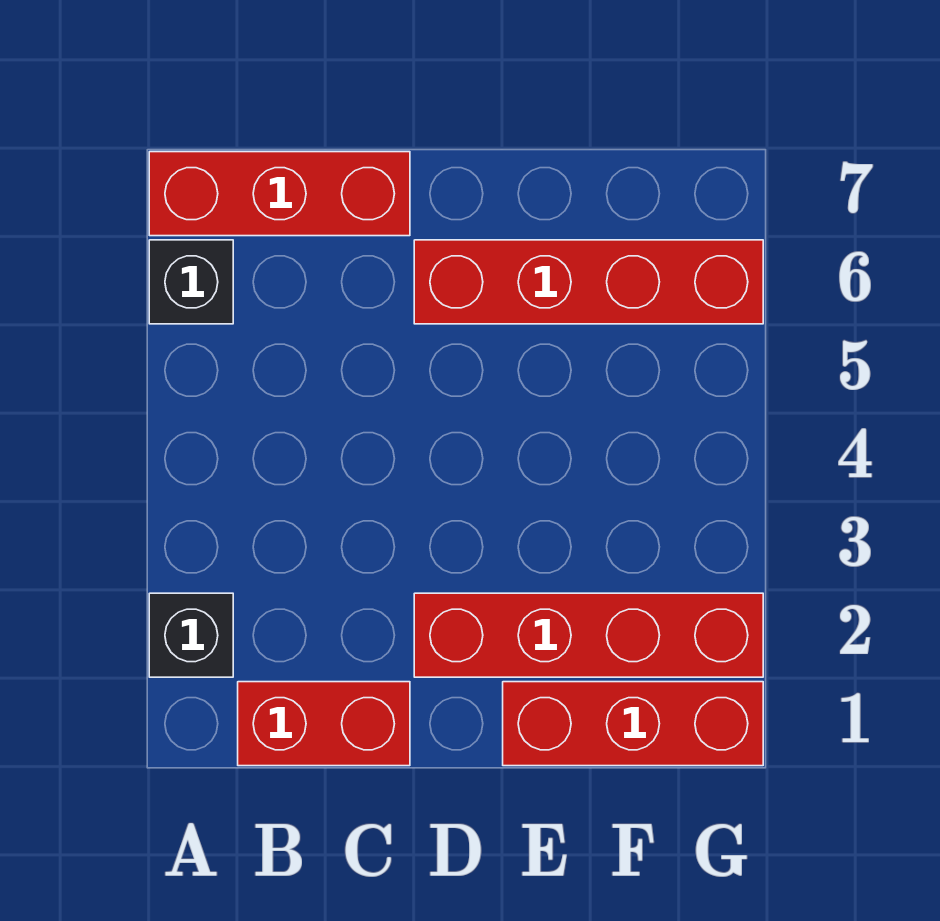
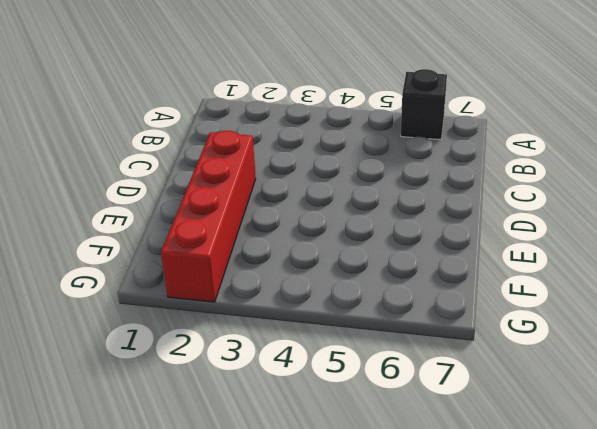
none -> black 1x1 brick [149,593,233,677]
none -> red 1x3 brick [149,152,410,236]

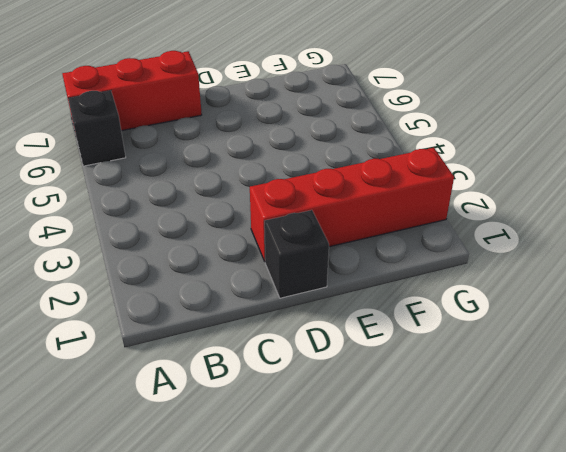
black 1x1 brick [264,210,329,298] -> black 1x1 brick moved to [149,593,233,677]
none -> red 1x2 brick [238,682,410,766]
none -> red 1x4 brick [414,240,763,324]

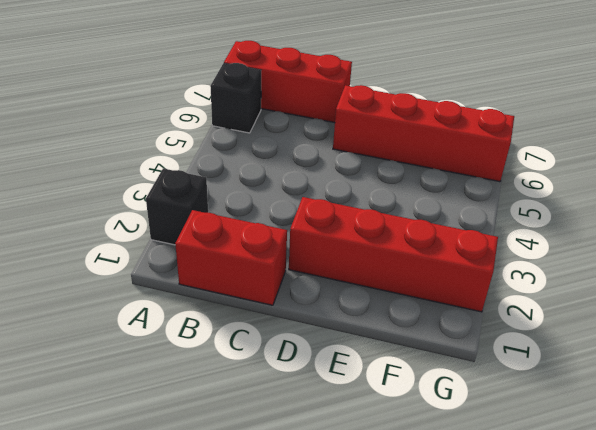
none -> red 1x3 brick [503,682,763,766]

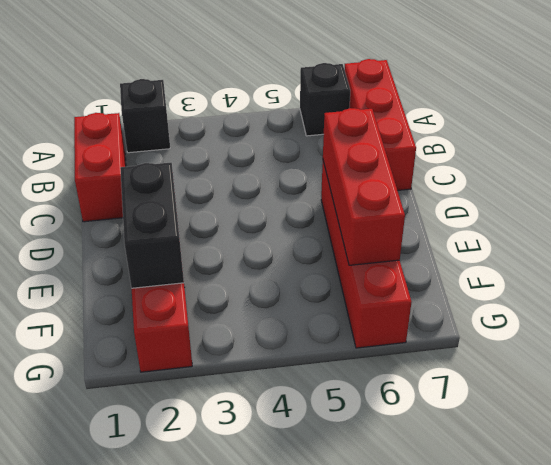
red 1x3 brick [323,108,405,265] -> red 1x3 brick moved to [503,682,763,766]
black 1x2 brick [120,163,184,288] -> none

